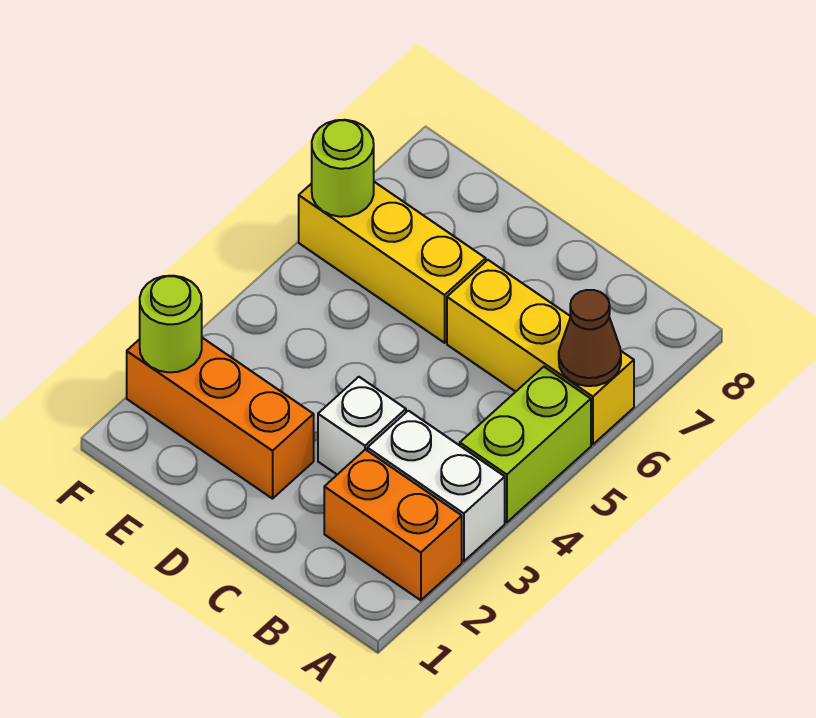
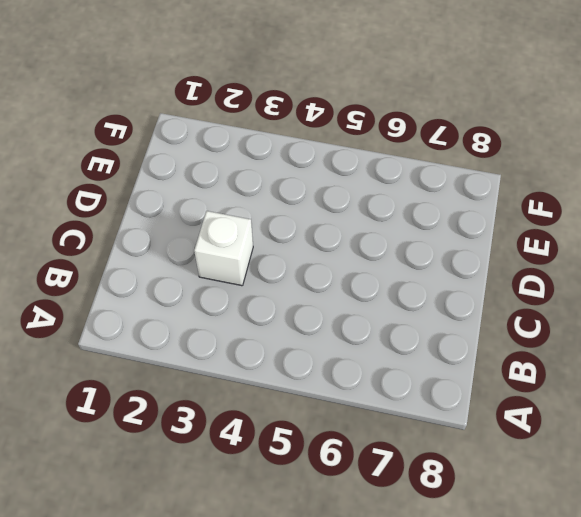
none -> orange 1x2 brick [324,449,462,600]
none -> white 1x2 brick [367,411,505,561]

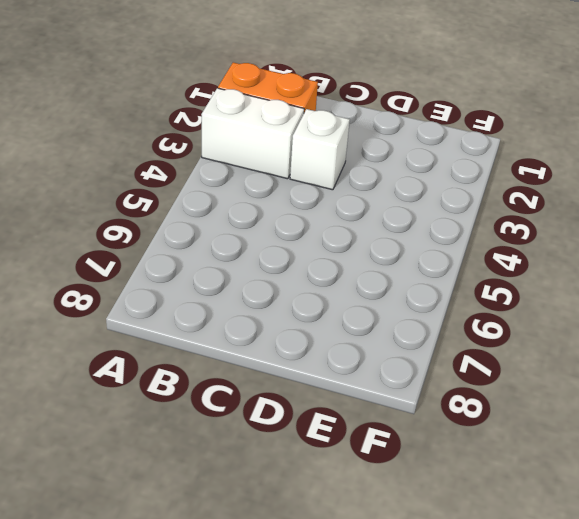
none -> lime 1x2 brick [460,367,591,522]
none -> yellow 1x3 brick [447,260,634,444]

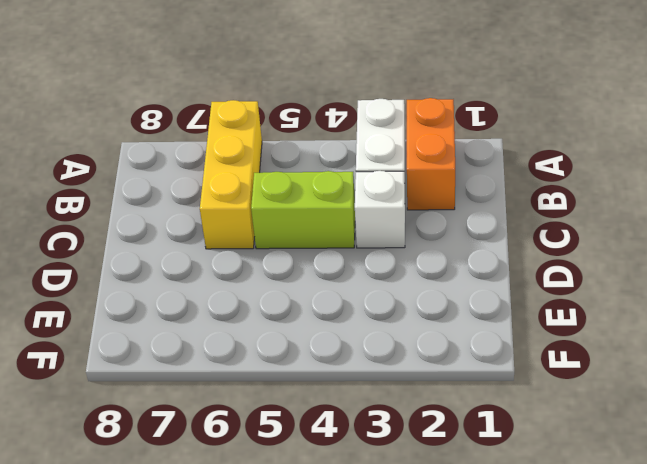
lime 1x2 brick [251,171,355,249] -> lime 1x2 brick moved to [460,367,591,522]
none -> orange 1x3 brick [127,338,314,499]
none -> yellow 1x3 brick [299,182,486,343]

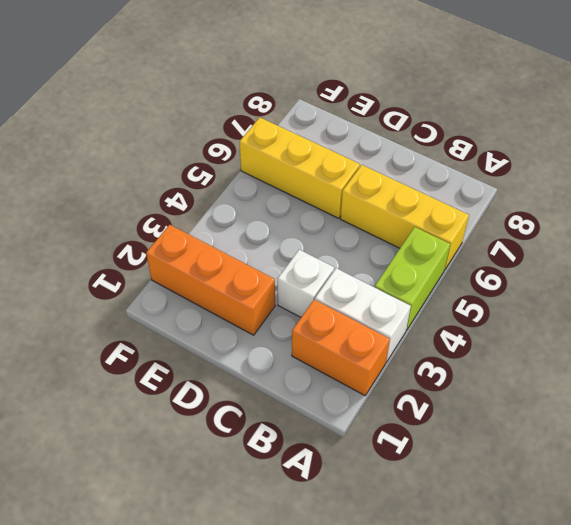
none -> brown 1x1 cone [559,290,621,386]
none -> lime 1x1 round brick [140,276,202,372]

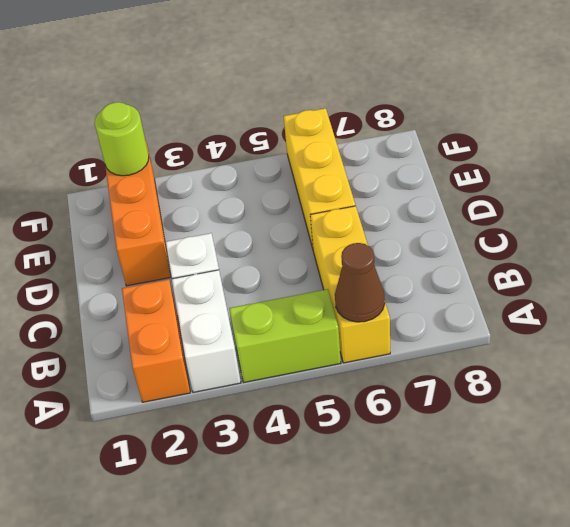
none -> lime 1x1 round brick [312,120,374,217]

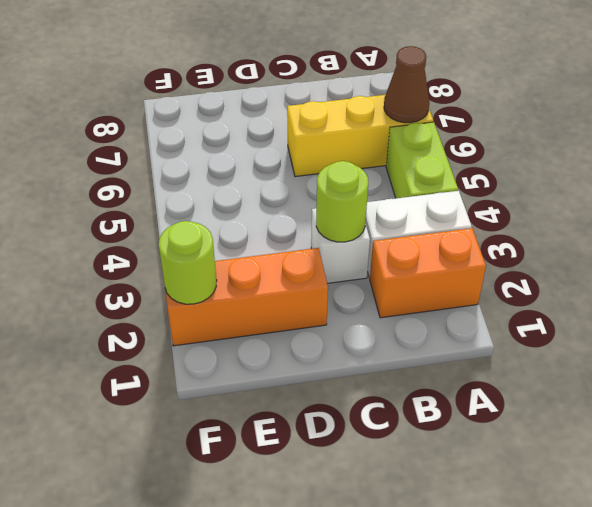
lime 1x1 round brick [316,161,368,242] -> lime 1x1 round brick moved to [312,120,374,217]
none -> yellow 1x3 brick [299,182,486,343]

